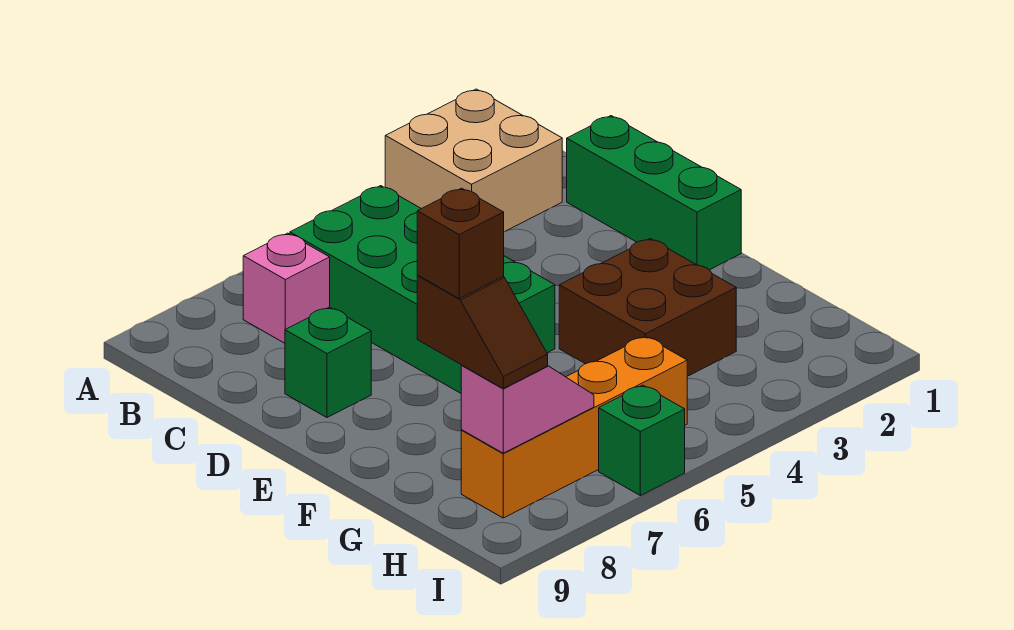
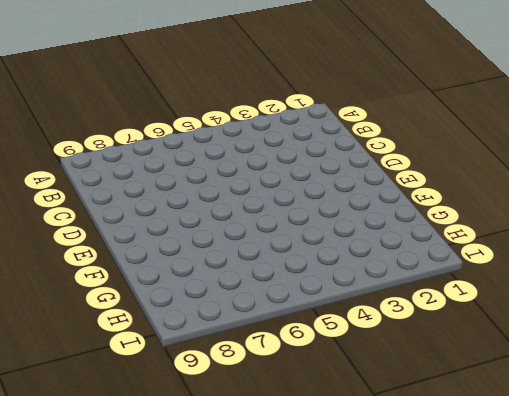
none -> tan 2x2 brick [385,89,562,232]
none -> green 2x4 brick [290,186,555,393]

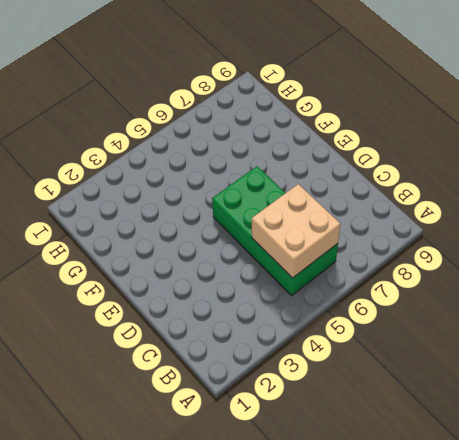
tan 2x2 brick [252,184,340,278] -> tan 2x2 brick moved to [385,89,562,232]
none -> pink 1x1 brick [243,233,330,343]
none -> green 1x3 brick [567,116,741,270]

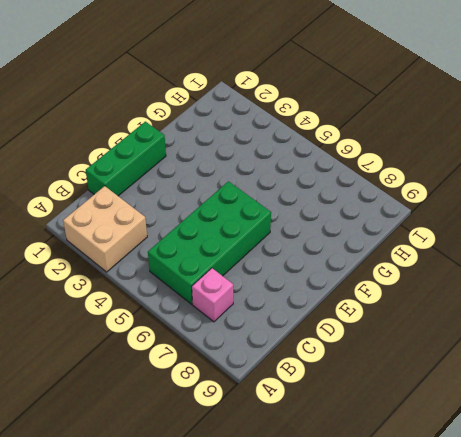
none -> green 1x1 brick [285,307,371,417]
none -> brown 2x2 brick [559,239,736,376]

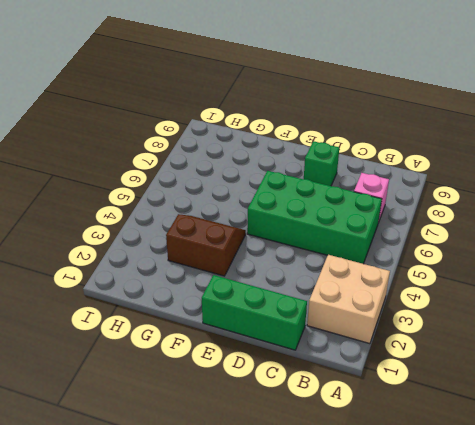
brown 2x2 slope [166,214,246,276] -> brown 2x2 brick [559,239,736,376]
none -> orange 1x4 brick [461,336,687,518]
none -> green 1x1 brick [599,385,685,496]

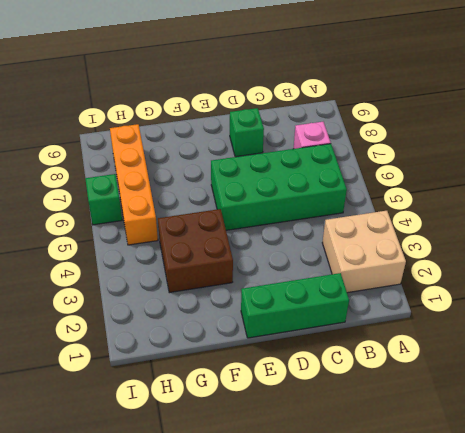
none -> pink 1x2 slope [461,365,594,453]
none -> brown 1x2 slope [417,276,548,388]

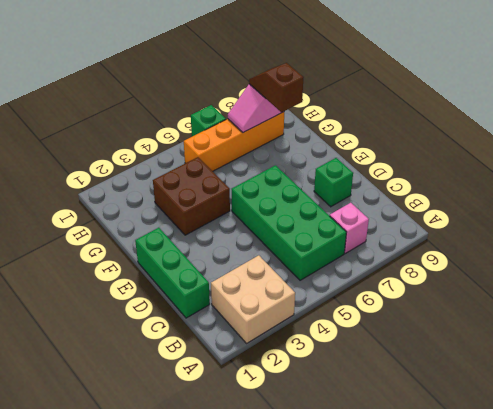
none -> brown 1x1 brick [417,188,504,298]

